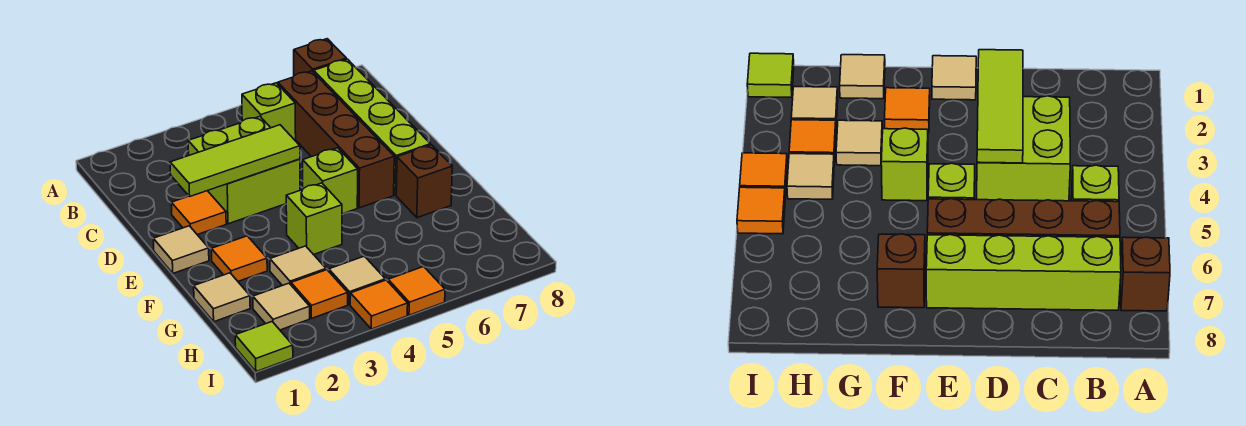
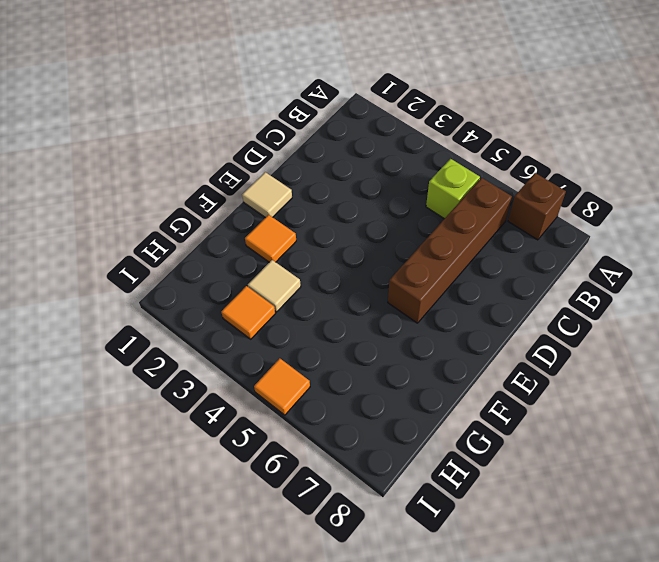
none -> lime 1x4 brick [314,59,431,195]
none -> lime 2x2 brick [188,116,300,224]
none -> orange 1x1 tile [171,191,226,235]

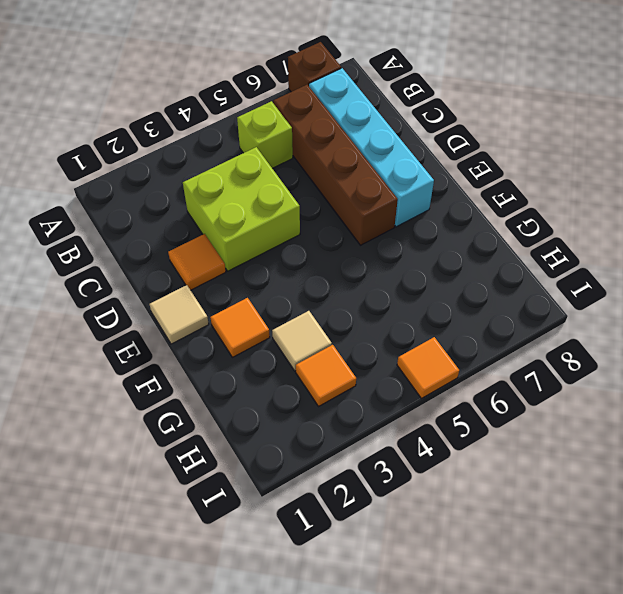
cyan 1x4 brick [309,68,434,227] -> lime 1x4 brick [314,59,431,195]
none -> lime 1x1 brick [303,148,358,214]
none -> lime 1x1 brick [286,183,342,255]
none -> brown 1x1 brick [396,145,452,218]

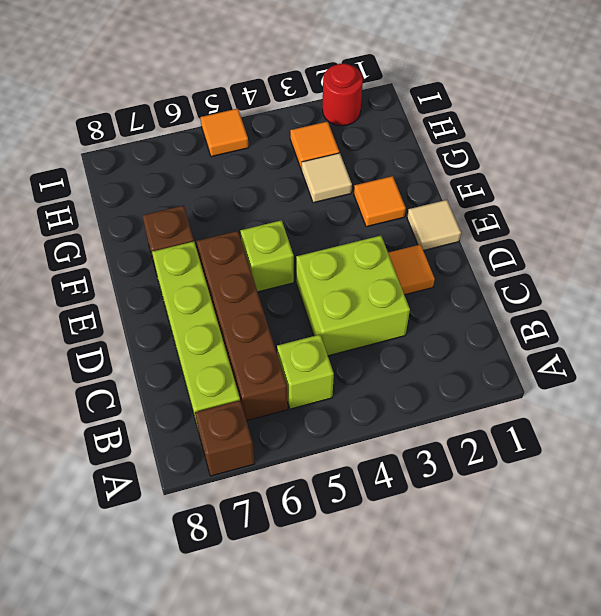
red 1x1 round brick [322,64,363,126] -> none
none -> lime 1x1 brick [286,183,342,255]
none -> tan 1x1 tile [194,273,250,322]
none -> tan 1x1 tile [253,283,310,330]

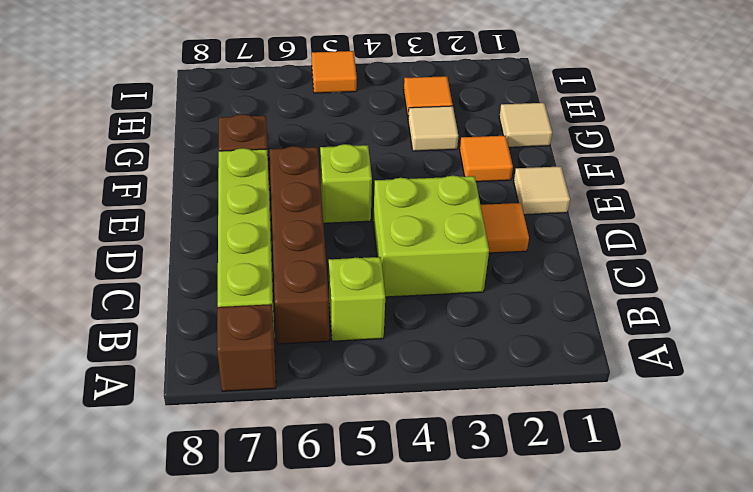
none -> lime 1x1 brick [286,183,342,255]
none -> tan 1x1 tile [253,283,310,330]
none -> tan 1x1 tile [329,256,385,305]

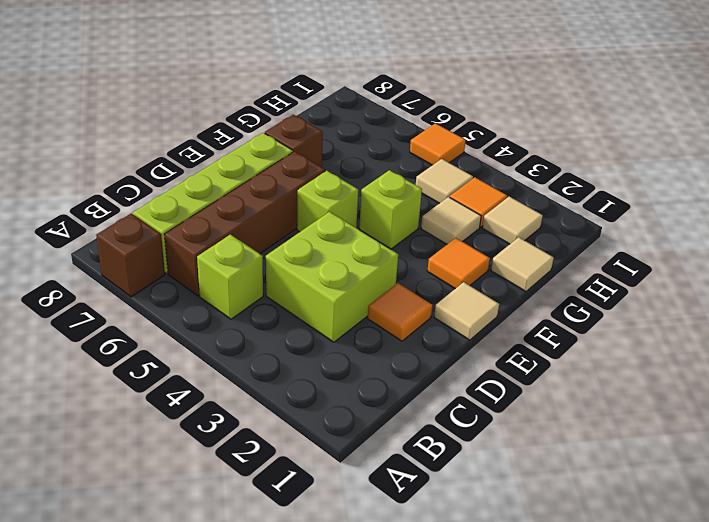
none -> lime 1x1 tile [235,322,293,372]
none -> orange 1x1 tile [350,280,408,329]
none -> lime 1x3 tile [170,125,300,196]

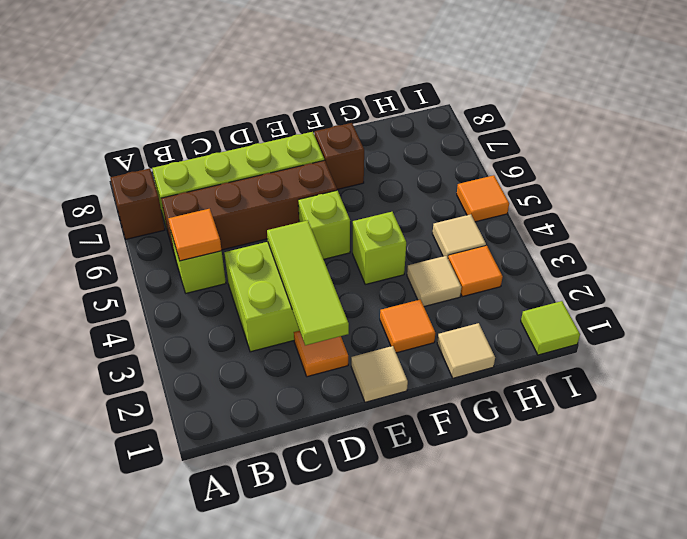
orange 1x1 tile [168,209,222,261] -> orange 1x1 tile moved to [350,280,408,329]
none -> tan 1x1 tile [253,283,310,330]

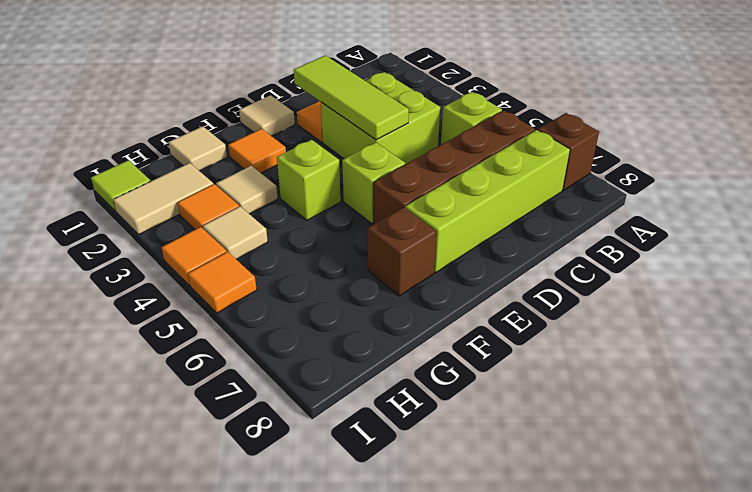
tan 1x2 tile [113,163,213,234] -> tan 1x1 tile [253,283,310,330]

